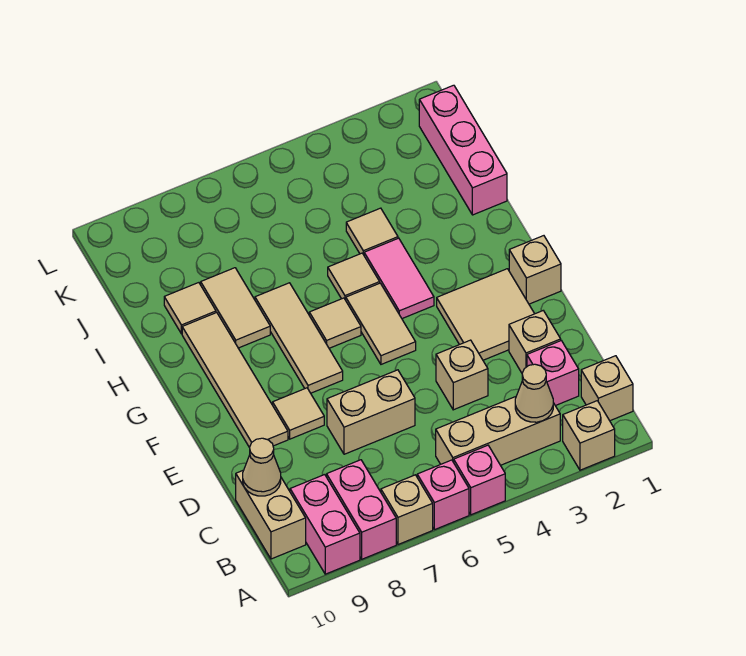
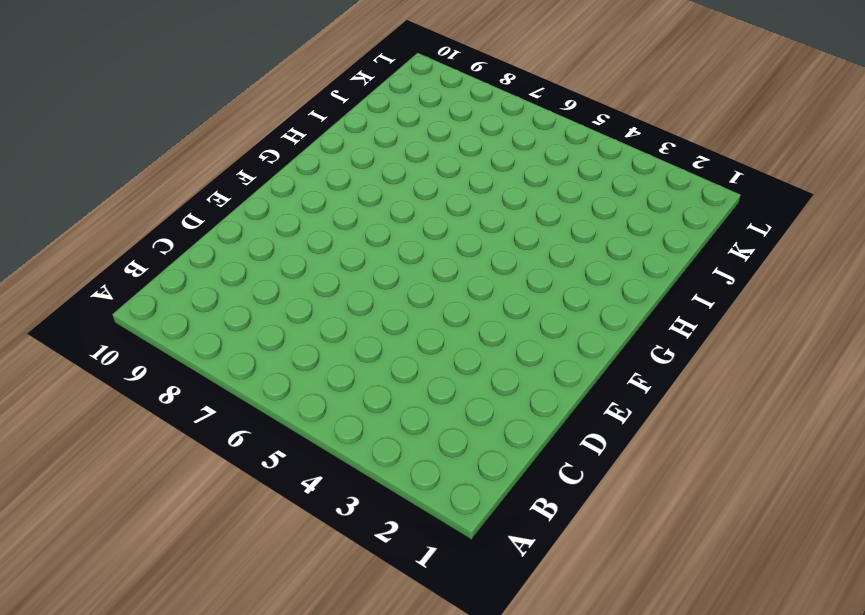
none -> tan 1x1 brick [563,401,615,470]
none -> pink 1x1 brick [454,445,505,515]
none -> pink 1x1 brick [417,460,469,530]

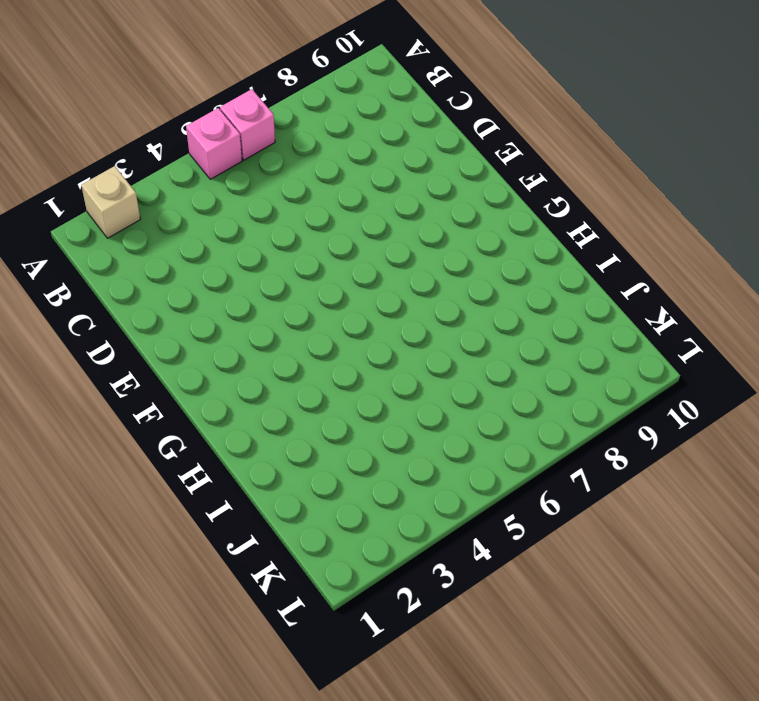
none -> tan 1x1 brick [381,475,433,544]
none -> pink 1x2 brick [327,460,396,559]
none -> pink 1x2 brick [290,475,360,574]

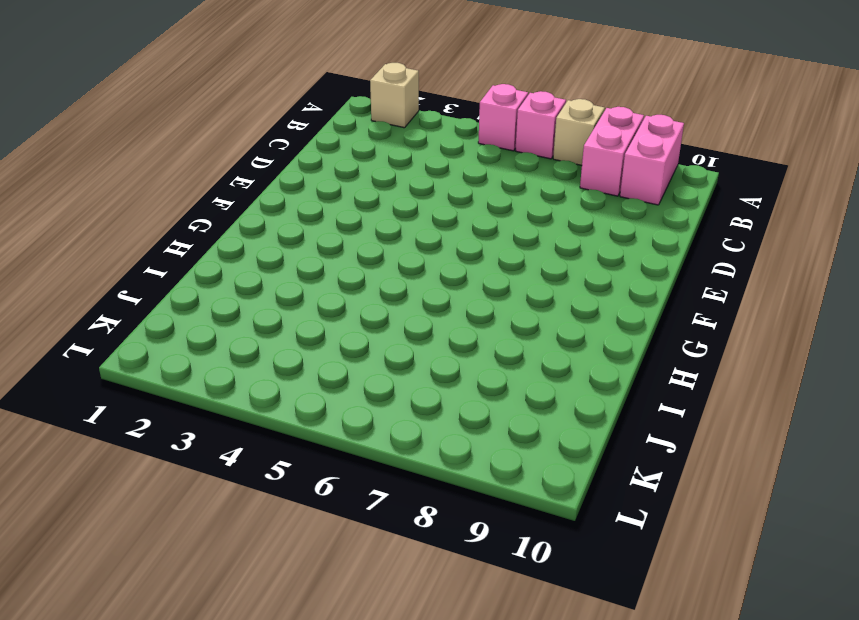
none -> tan 1x1 brick [581,356,633,421]
none -> tan 1x3 brick [436,397,560,465]
none -> tan 1x2 brick [236,471,306,559]

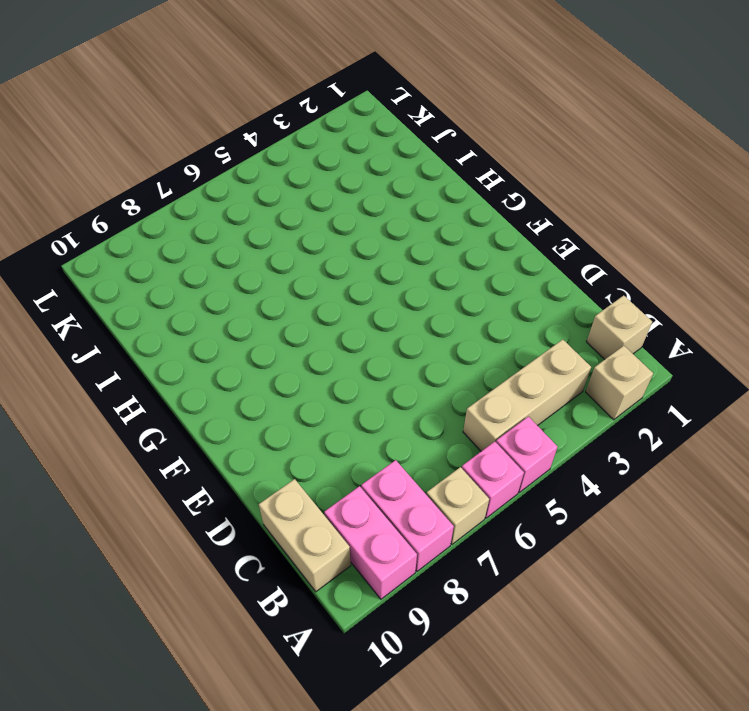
none -> pink 1x1 brick [527,341,579,406]
none -> tan 1x1 brick [509,311,561,373]
none -> tan 1x1 brick [436,340,488,410]

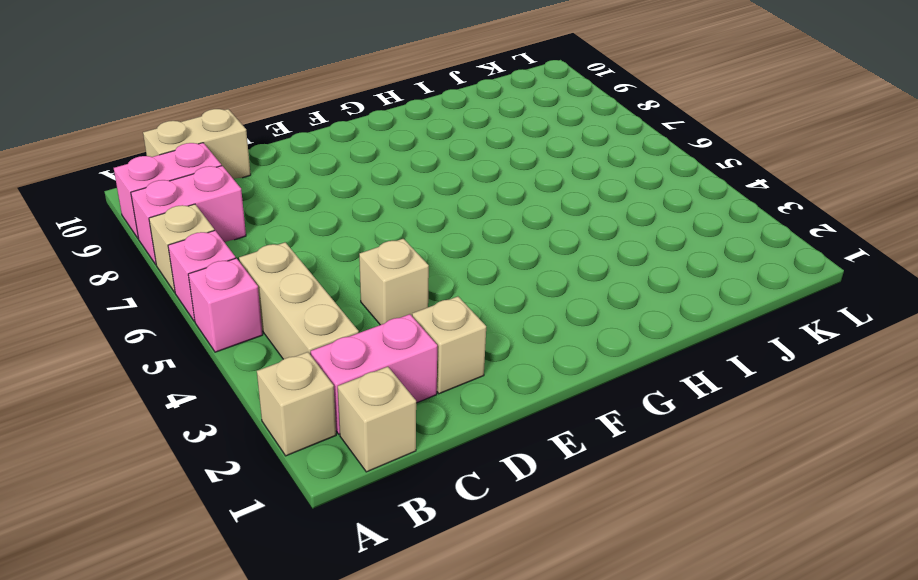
pink 1x2 brick [311,314,437,434] -> pink 1x1 brick [527,341,579,406]
none -> tan 1x2 brick [327,370,415,454]
none -> tan 2x2 tile [437,269,534,360]
none -> tan 1x1 tile [273,388,324,439]

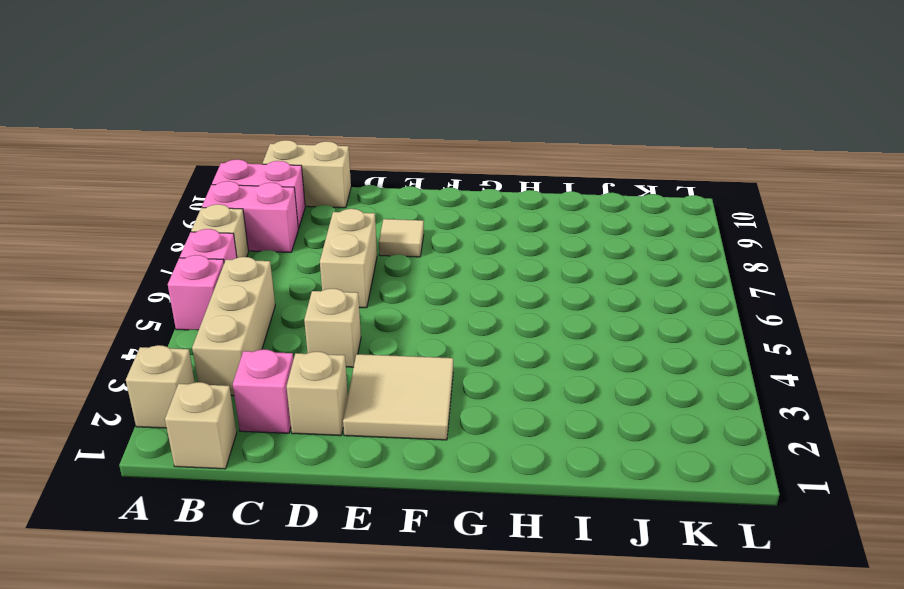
none -> tan 1x4 tile [182,313,288,448]
none -> tan 1x1 brick [509,236,561,304]
none -> tan 1x2 tile [346,283,416,364]

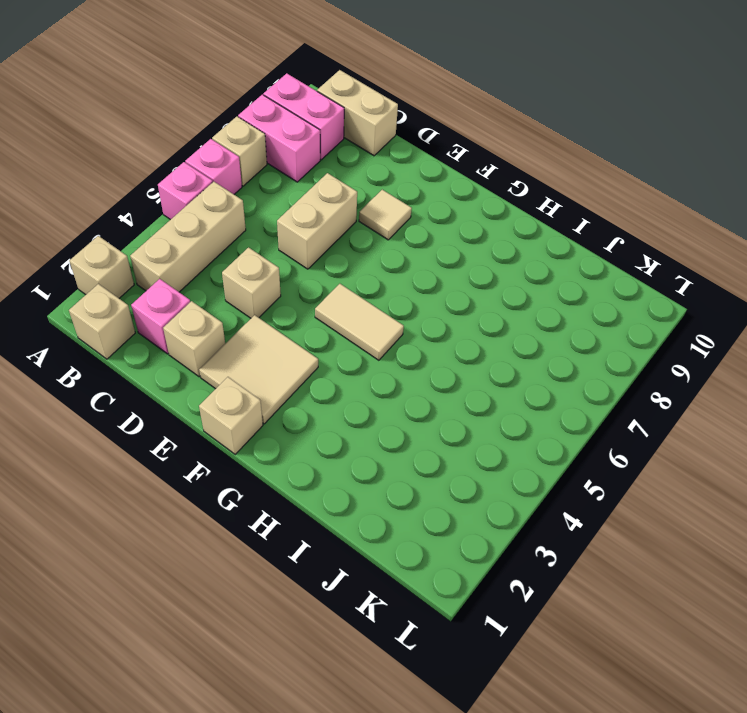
none -> tan 1x4 tile [182,313,288,448]
none -> tan 1x3 tile [255,283,343,393]
none -> pink 1x2 tile [364,238,434,318]

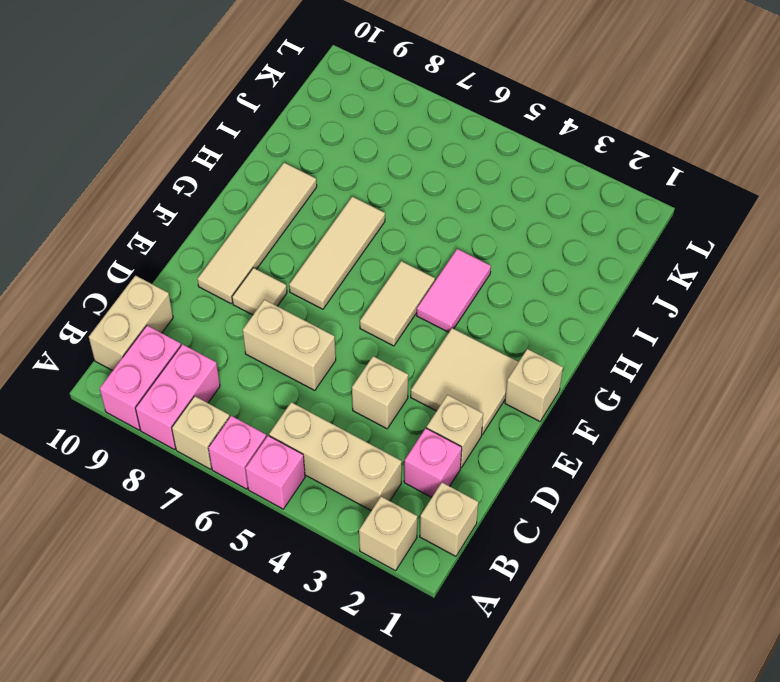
none -> tan 1x1 tile [309,298,361,348]
none -> tan 1x1 tile [328,253,380,300]
none -> tan 1x2 tile [201,268,270,348]

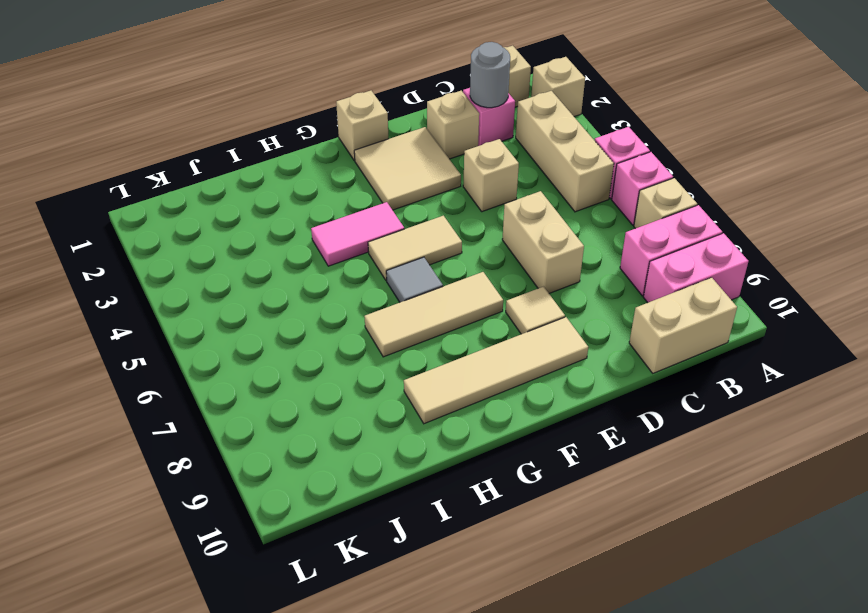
grey 1x1 round brick [470,42,510,108] -> none
grey 1x1 tile [386,257,443,302] -> tan 1x1 tile [309,298,361,348]
none -> tan 1x1 tile [328,253,380,300]
none -> tan 1x2 tile [201,268,270,348]
none -> pink 1x3 brick [419,85,507,215]

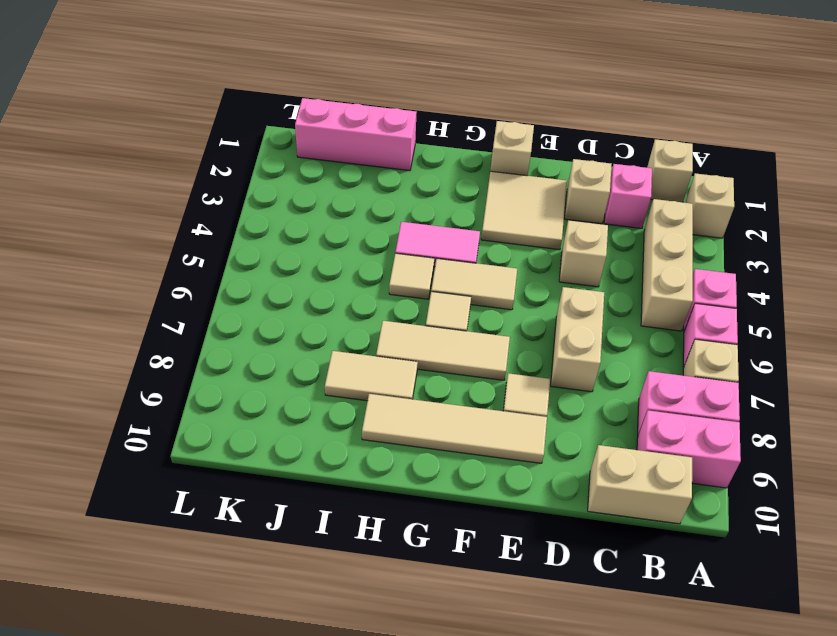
none -> tan 1x1 tile [346,208,398,255]
none -> tan 1x1 tile [164,283,216,334]
none -> tan 1x1 cone [515,364,553,422]

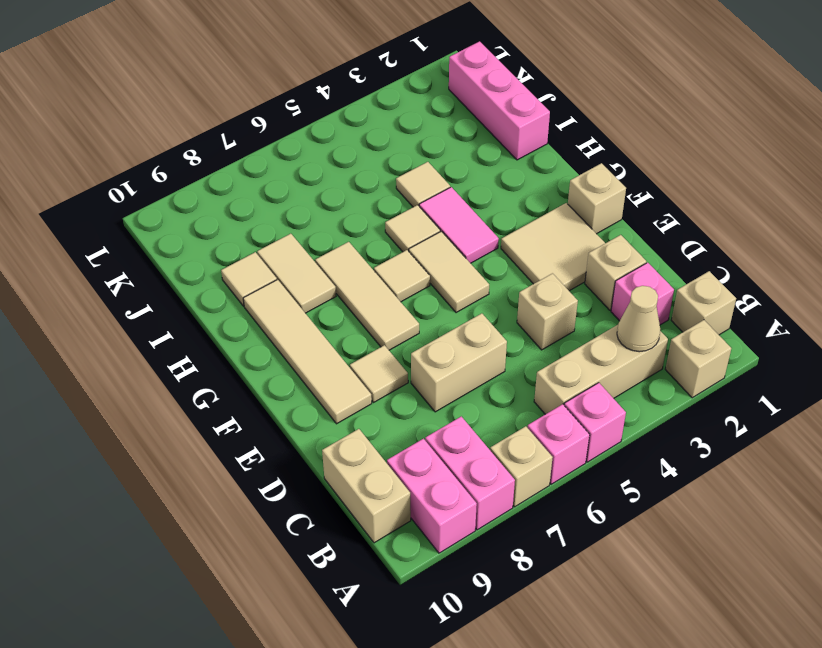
none -> tan 1x1 cone [243,438,281,496]

